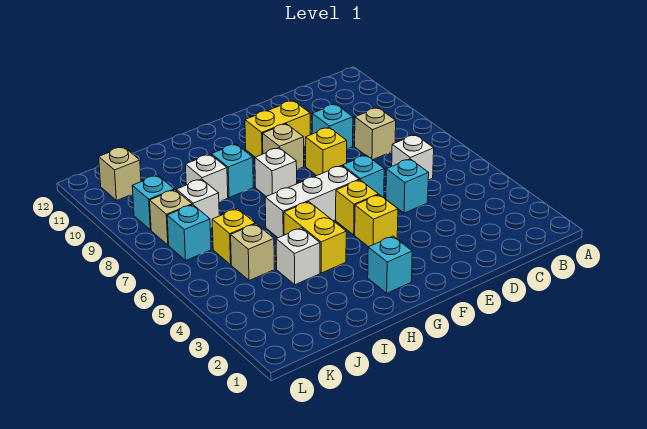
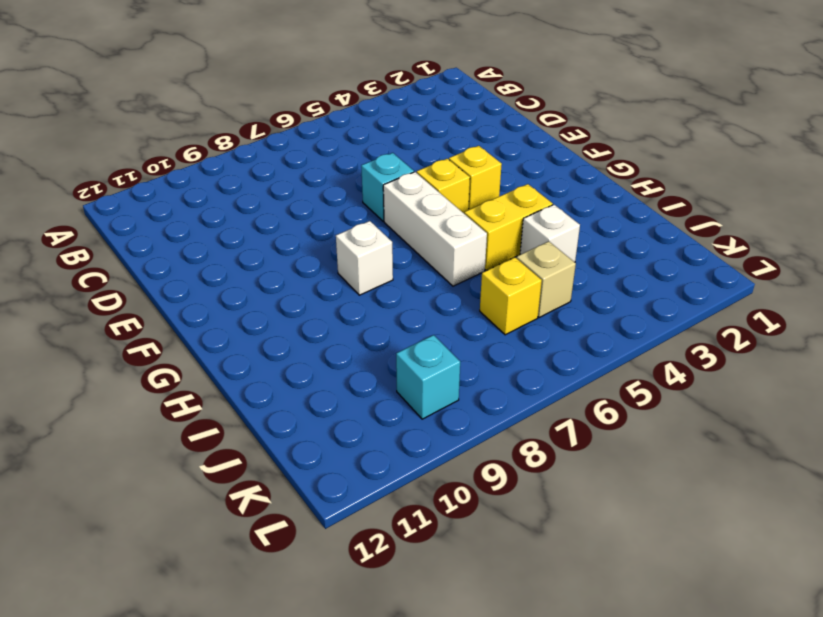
none -> white 1x1 brick [392,135,434,180]
none -> tan 1x1 brick [355,108,396,160]
none -> cyan 1x1 brick [386,159,429,213]

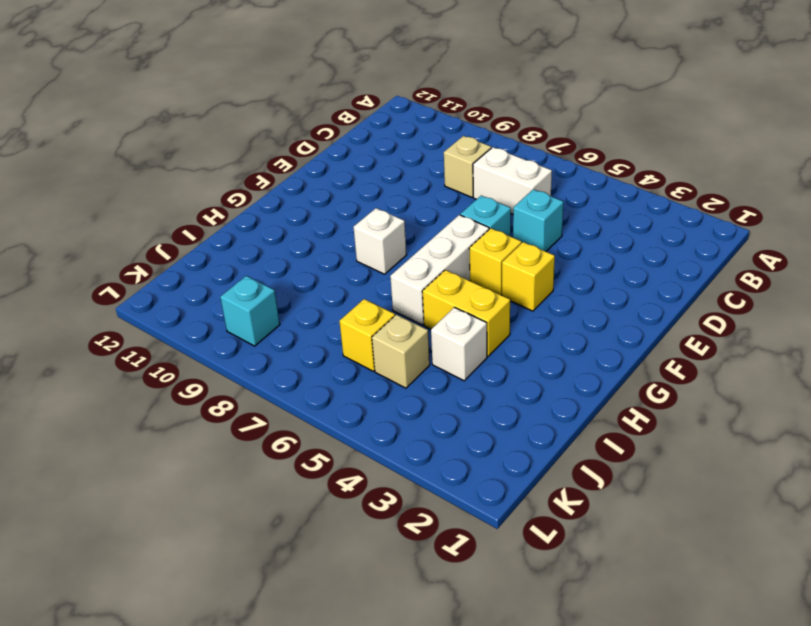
white 1x2 brick [473,147,552,215] -> white 1x1 brick [392,135,434,180]
none -> cyan 1x1 brick [312,104,353,149]
none -> yellow 1x1 brick [306,127,347,176]
none -> yellow 1x2 brick [245,101,310,157]

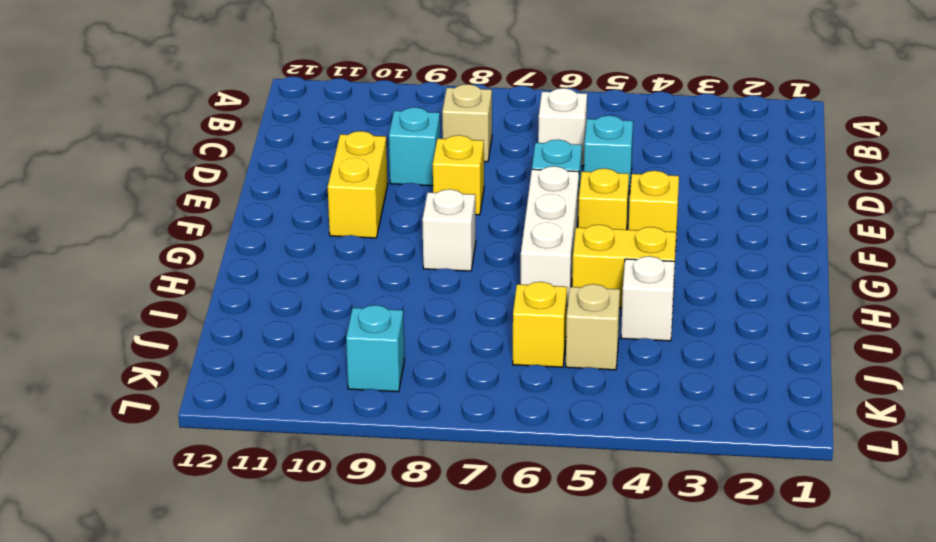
none -> tan 1x1 brick [263,124,304,170]
none -> cyan 1x1 brick [368,236,412,293]
none -> cyan 1x1 brick [211,144,253,198]

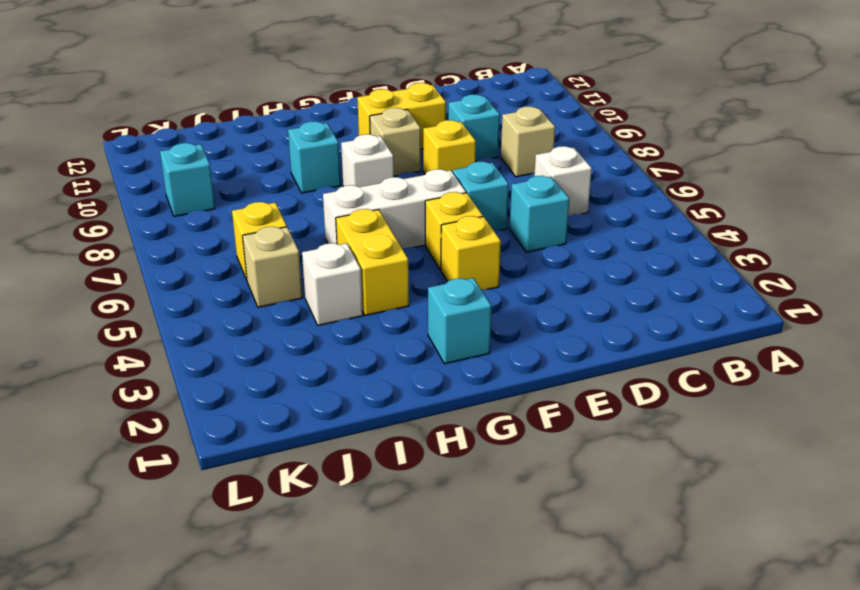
none -> white 1x1 brick [185,154,228,201]
none -> white 1x1 brick [176,179,219,227]
none -> cyan 1x1 brick [167,205,211,260]

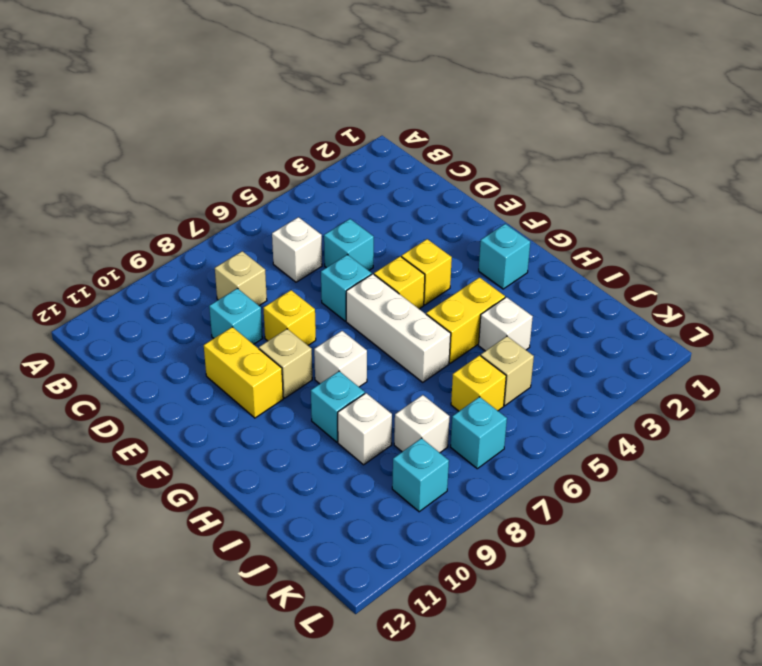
none -> tan 1x1 brick [150,190,192,245]
none -> tan 1x1 brick [99,147,141,201]

